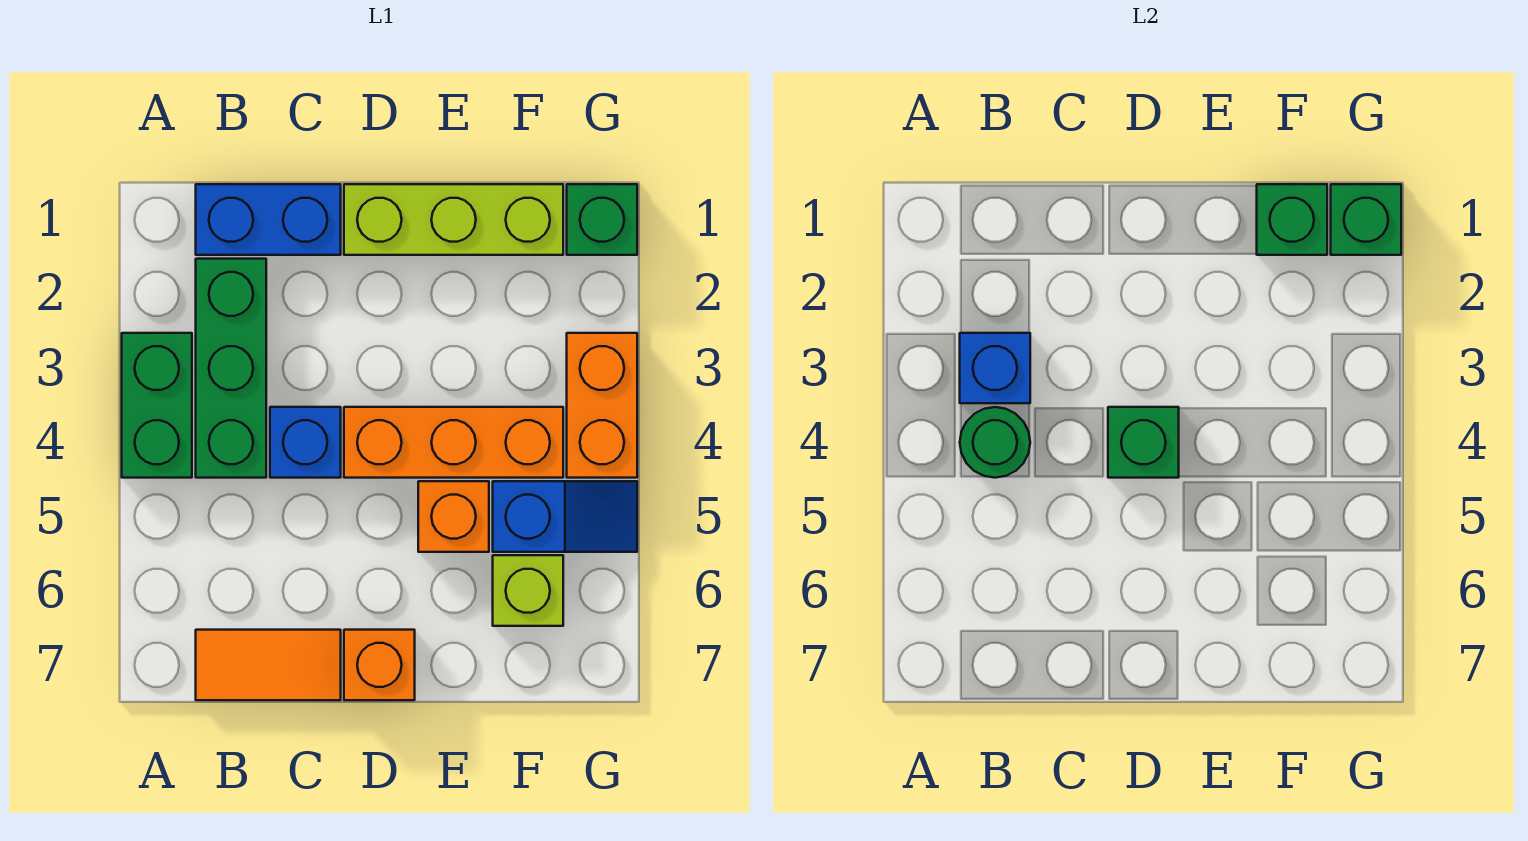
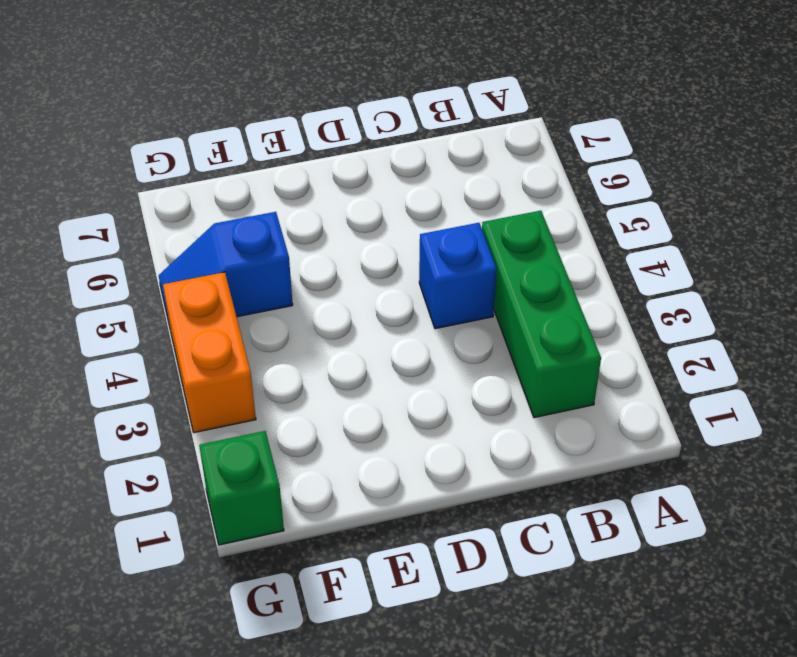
none -> green 1x2 brick [122,333,192,478]
none -> blue 1x2 brick [196,184,341,255]
none -> orange 1x2 tile [196,630,341,700]

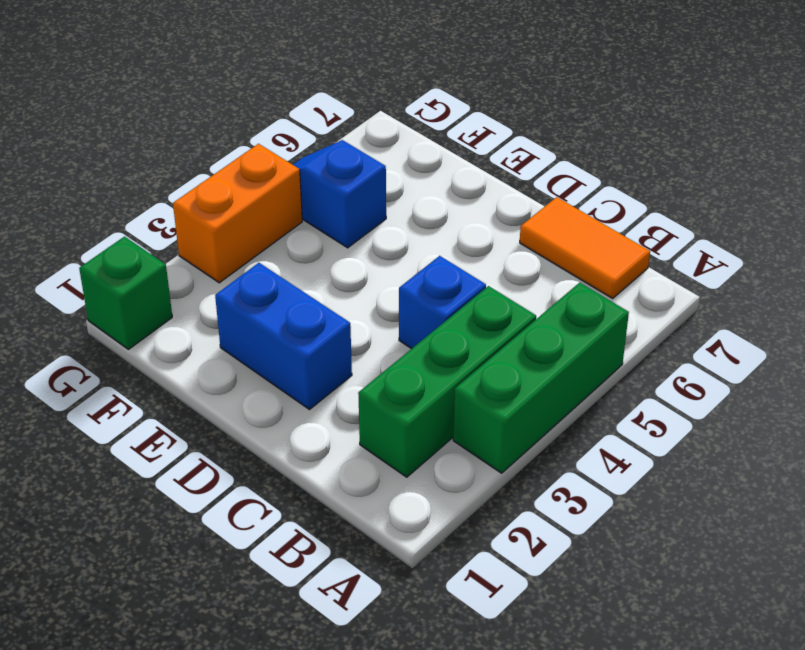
green 1x3 brick [453,283,629,473] -> green 1x2 brick [122,333,192,478]
blue 1x2 brick [215,263,352,409] -> blue 1x2 brick moved to [196,184,341,255]
none -> lime 1x3 brick [344,184,563,255]
none -> orange 1x3 brick [344,407,563,478]
none -> orange 1x1 brick [344,630,415,700]

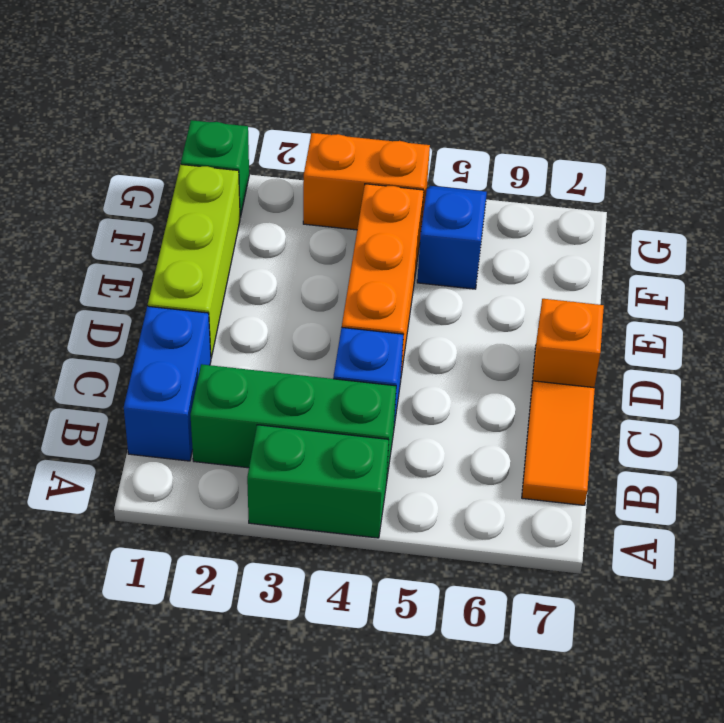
none -> orange 1x1 brick [418,481,489,552]
none -> lime 1x1 brick [493,555,563,626]
none -> blue 1x1 brick [960,333,1030,403]

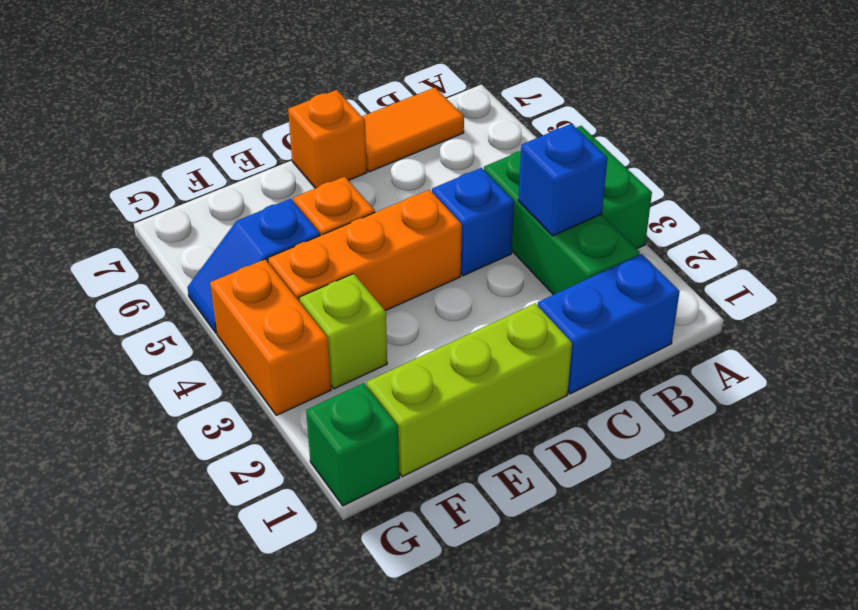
lime 1x1 brick [299,274,387,389] -> lime 1x1 brick moved to [493,555,563,626]
none -> green 1x1 round brick [960,407,1030,478]
none -> green 1x1 brick [1108,407,1179,478]
none -> green 1x1 brick [1257,184,1327,255]

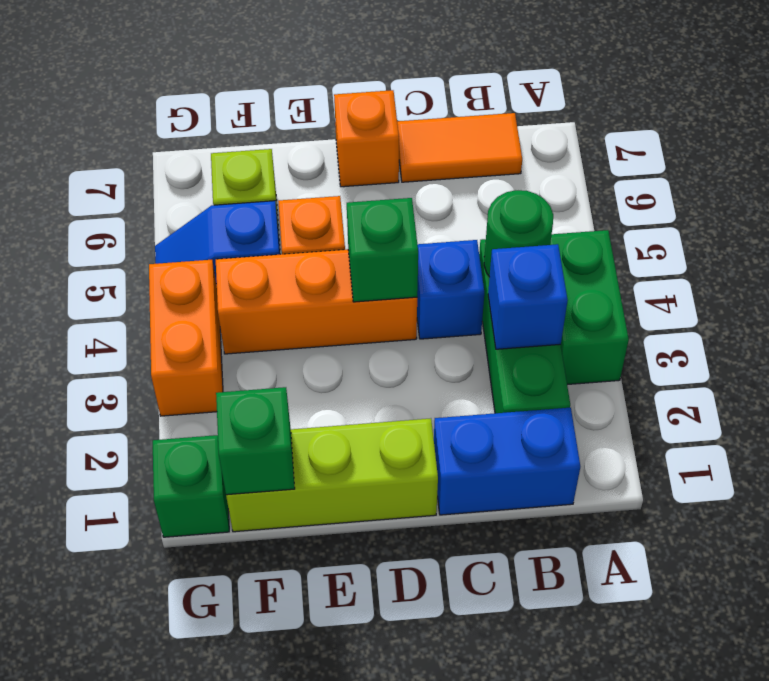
none -> green 1x1 brick [1331,184,1401,255]

